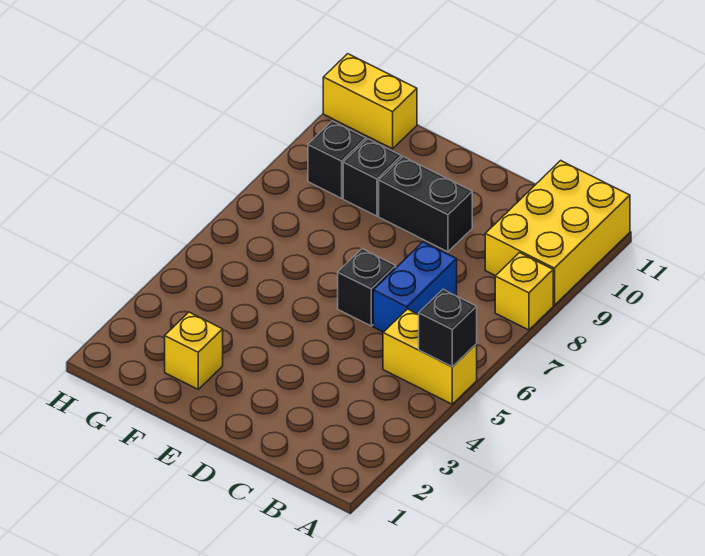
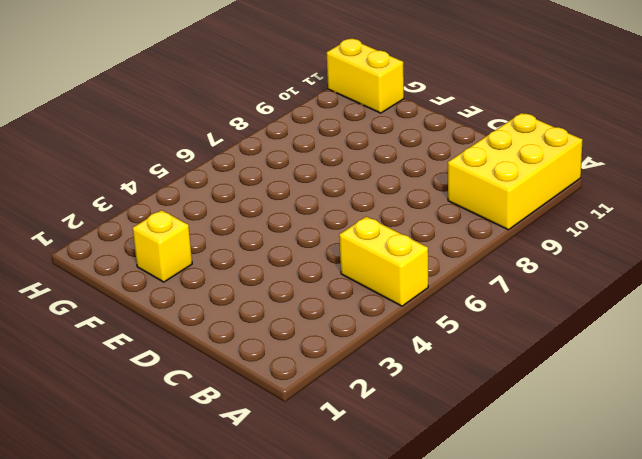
none -> yellow 1x1 brick [495,253,553,330]
none -> blue 1x2 brick [373,242,457,332]

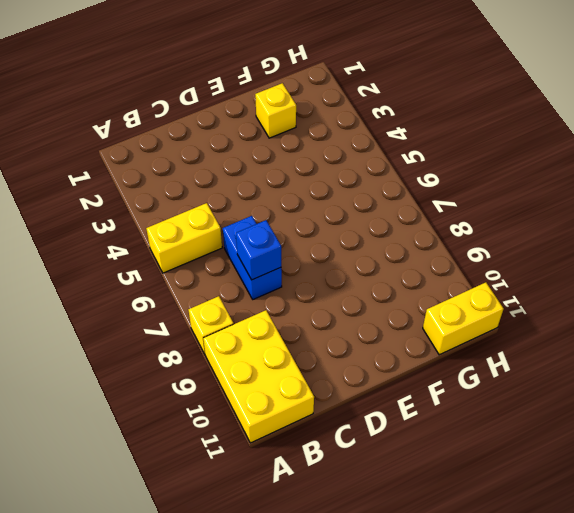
blue 1x1 brick [236,220,281,280] -> none
none -> black 1x1 brick [338,249,396,326]
none -> black 1x2 brick [379,157,472,252]

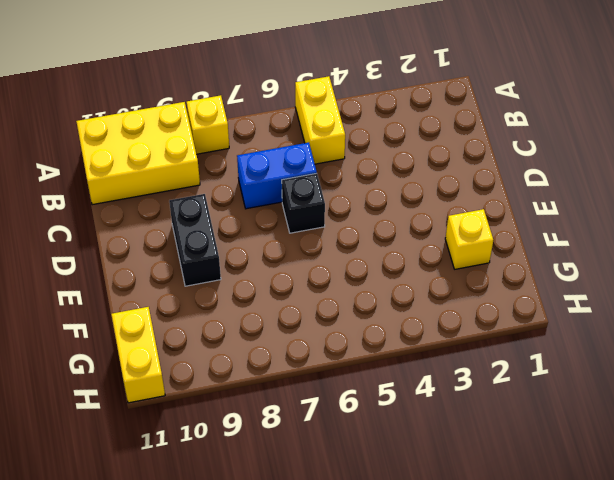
none -> black 1x1 brick [343,139,401,216]
none -> black 1x1 brick [308,121,366,198]

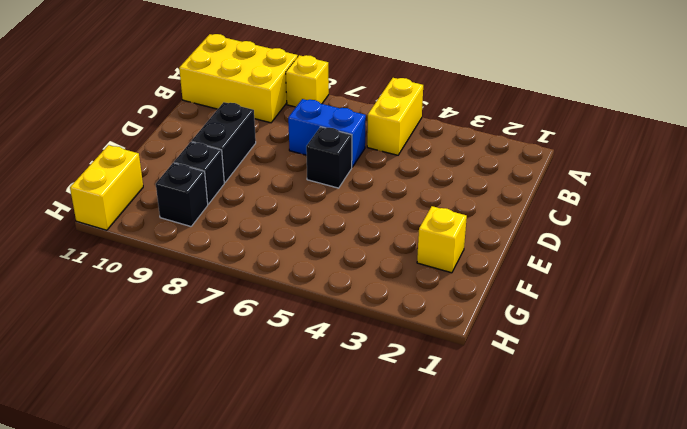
none -> black 1x1 brick [419,289,477,367]

